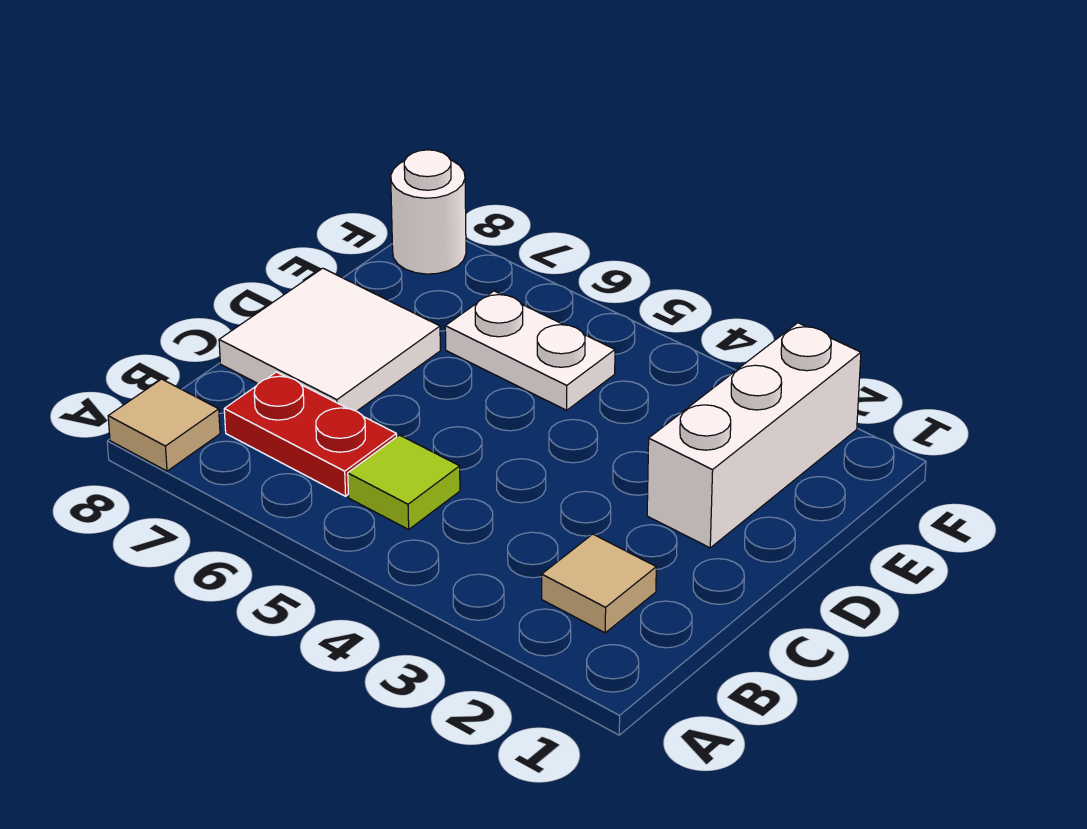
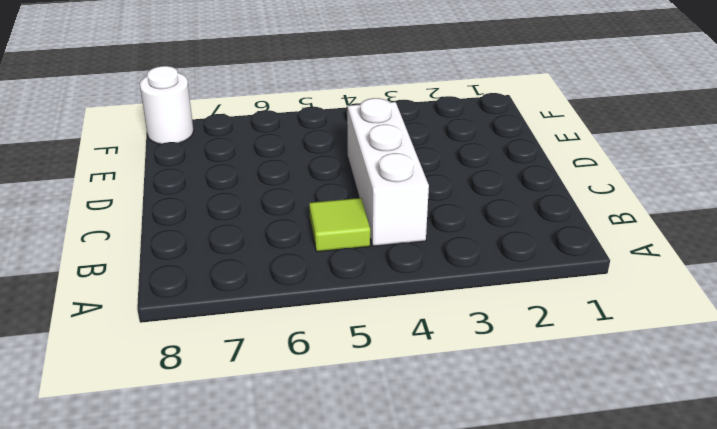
white 1x3 brick [347,98,429,246] -> white 1x3 brick moved to [647,323,861,548]
none -> tan 1x1 tile [108,379,220,471]
none -> tan 1x1 tile [542,534,656,633]

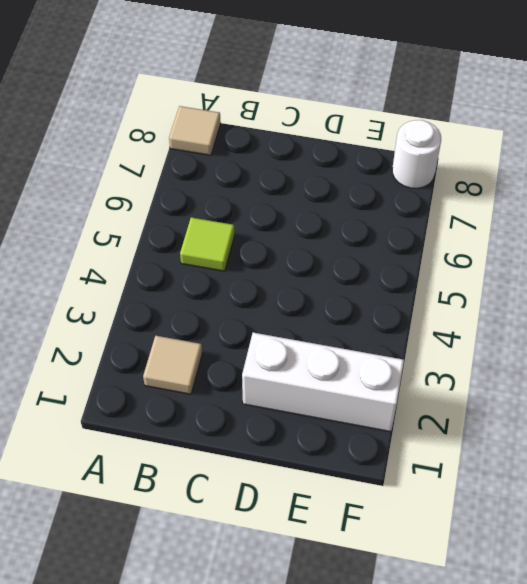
none -> red 1x2 plate [224,372,397,496]
none -> white 2x2 tile [219,268,440,411]

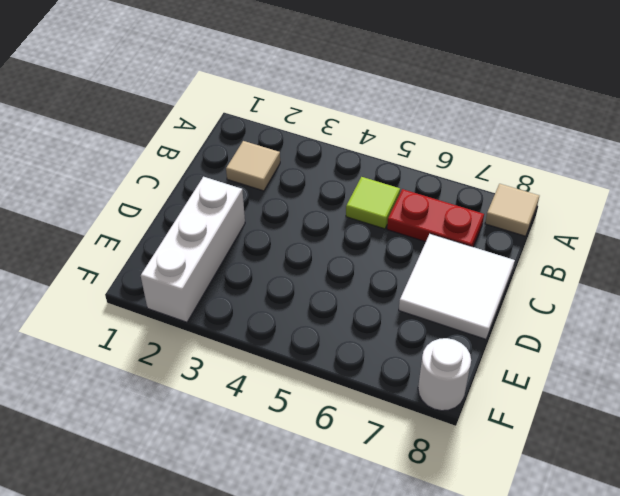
none -> white 1x2 plate [445,291,615,410]

